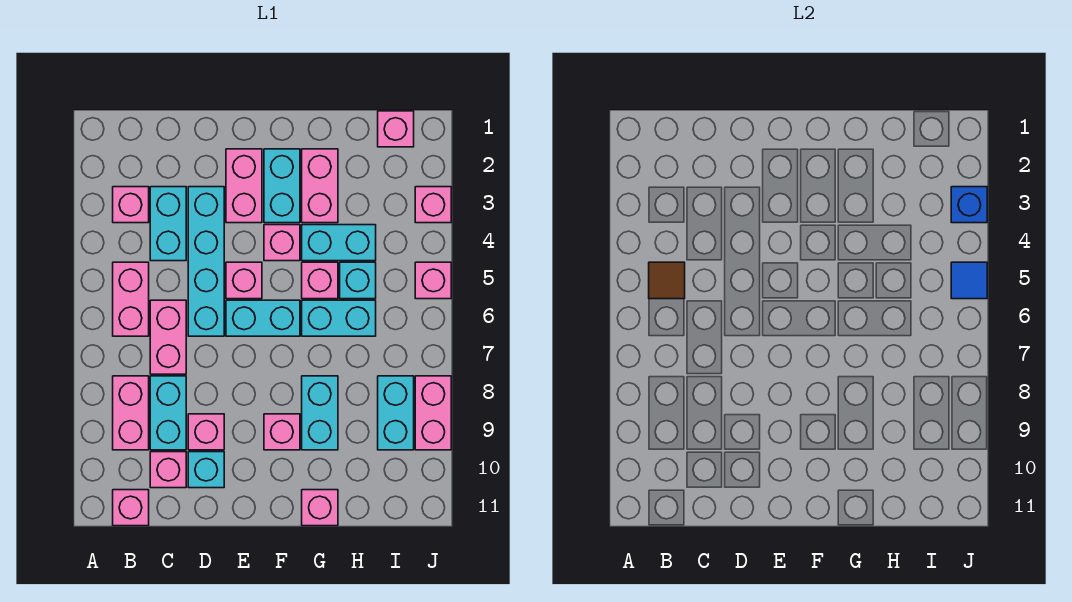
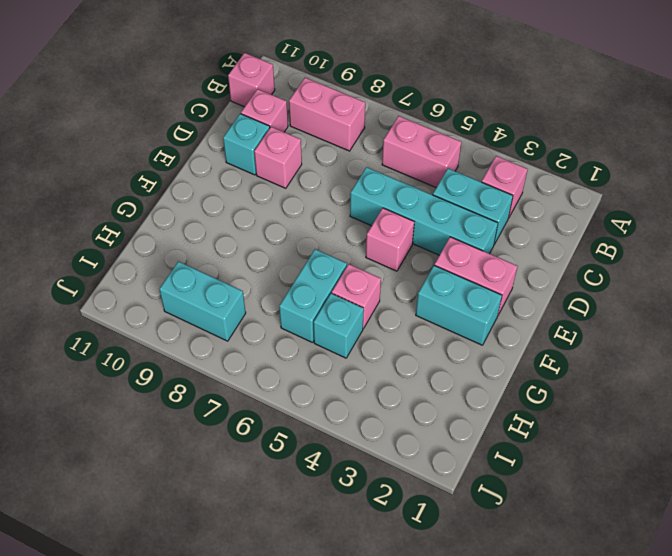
none -> pink 1x2 brick [150,300,186,374]
none -> cyan 1x2 brick [150,376,186,450]
none -> cyan 1x2 brick [226,300,300,336]
none -> pink 1x1 brick [264,225,300,261]

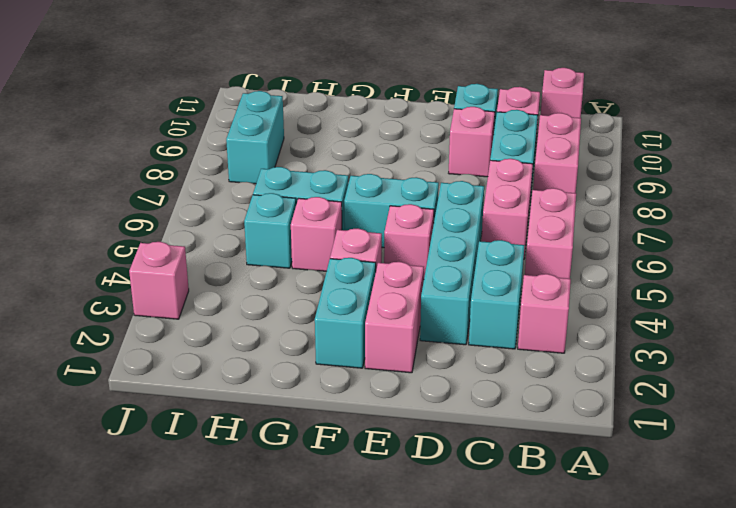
none -> pink 1x1 brick [264,414,300,450]
none -> pink 1x2 brick [302,149,338,223]
none -> cyan 1x2 brick [302,225,376,261]
none -> cyan 1x2 brick [302,376,338,450]

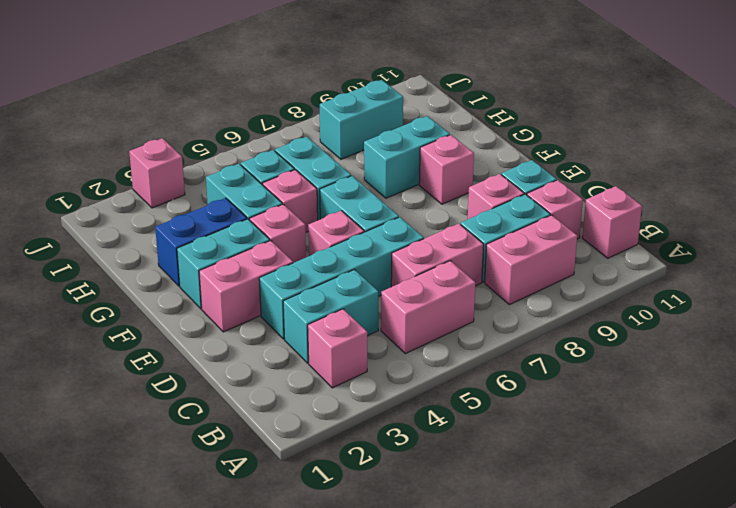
blue 1x2 brick [155,198,247,286] -> pink 1x2 brick [302,149,338,223]
none -> pink 1x1 brick [302,490,338,526]
none -> pink 1x1 brick [378,111,414,147]
none -> pink 1x1 brick [415,262,451,299]
none -> pink 1x2 brick [415,376,451,450]

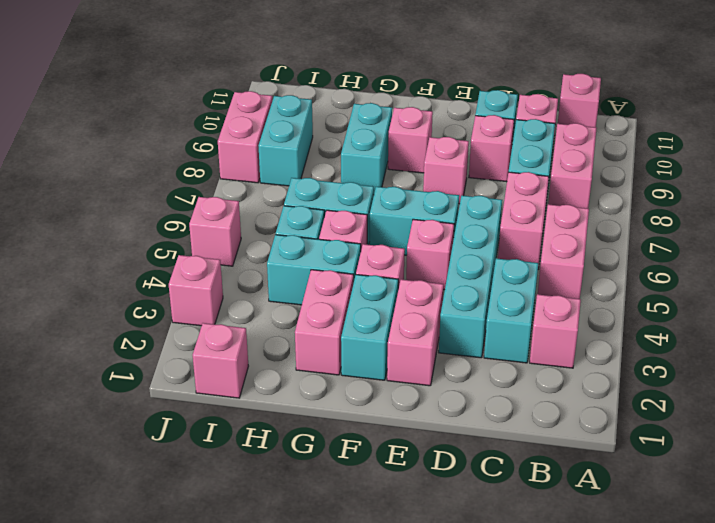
pink 1x1 brick [423,137,469,204] -> pink 1x1 brick moved to [302,490,338,526]
none -> brown 1x1 tile [649,262,685,299]
none -> blue 1x1 brick [951,187,987,223]
none -> blue 1x1 tile [951,262,987,299]

